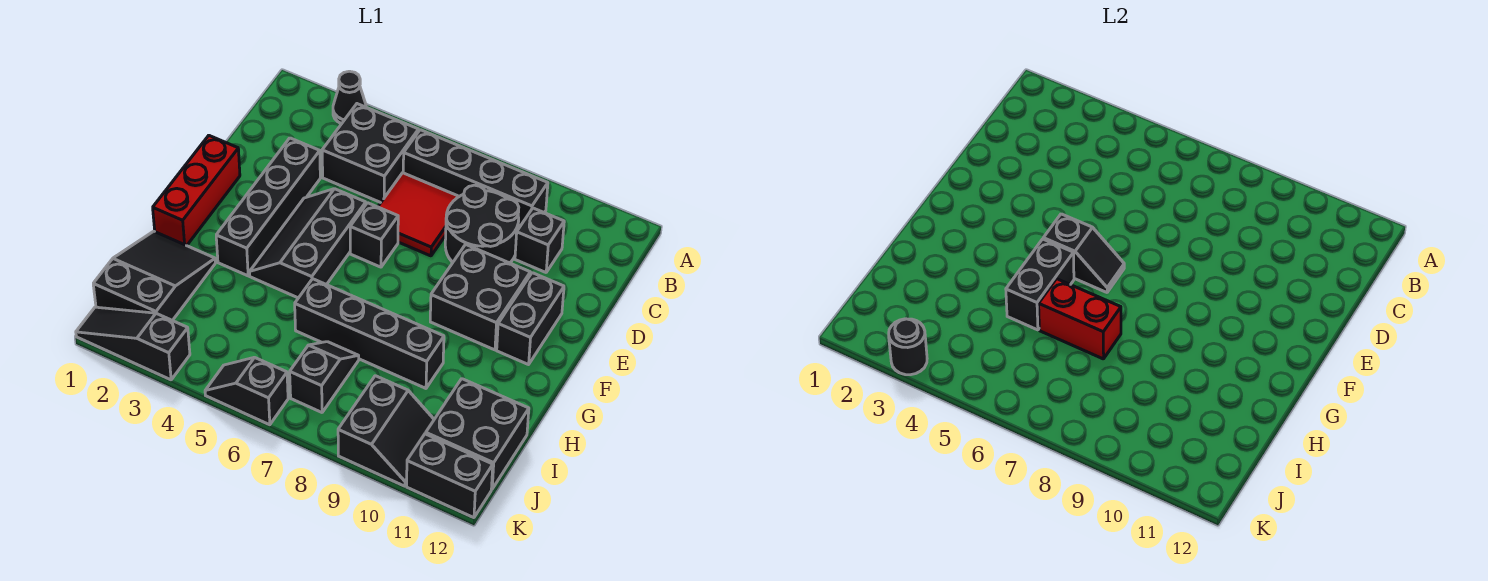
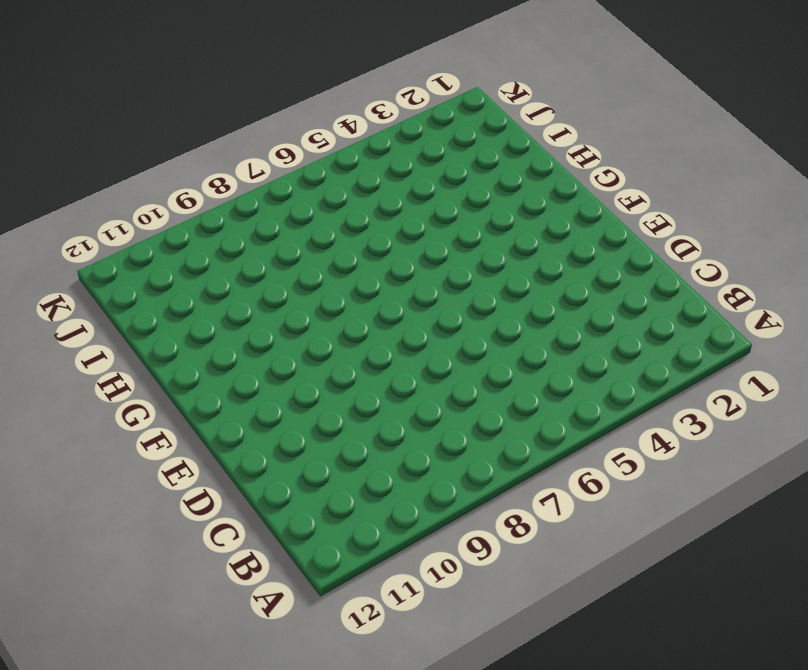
none -> black 1x1 cone [333,71,366,124]
none -> black 2x2 brick [322,104,419,203]
none -> black 1x4 brick [403,130,548,229]

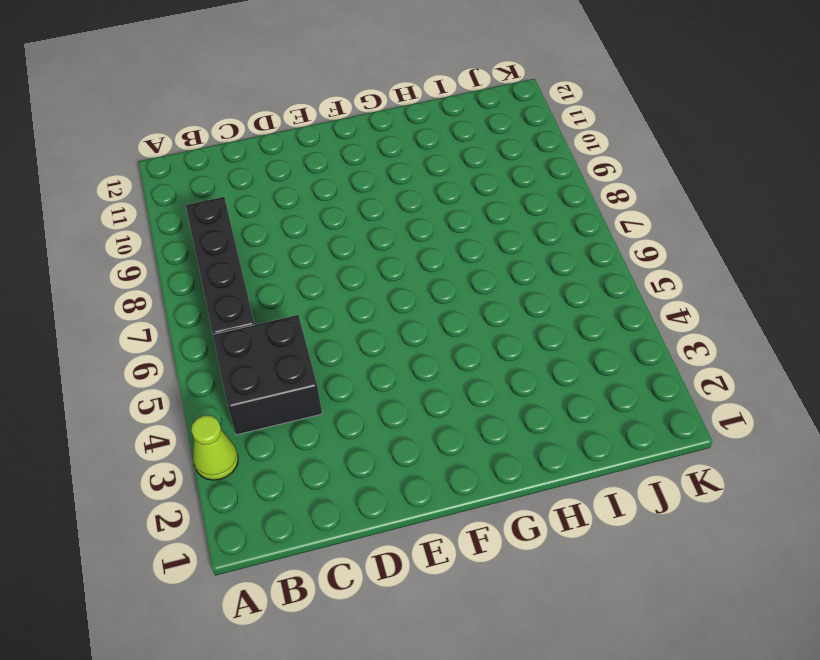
lime 1x1 cone [191,416,238,480] -> black 1x1 cone [333,71,366,124]
none -> red 2x2 tile [378,173,459,256]
none -> black 2x2 round brick [445,185,519,263]
none -> black 1x1 brick [515,208,564,272]

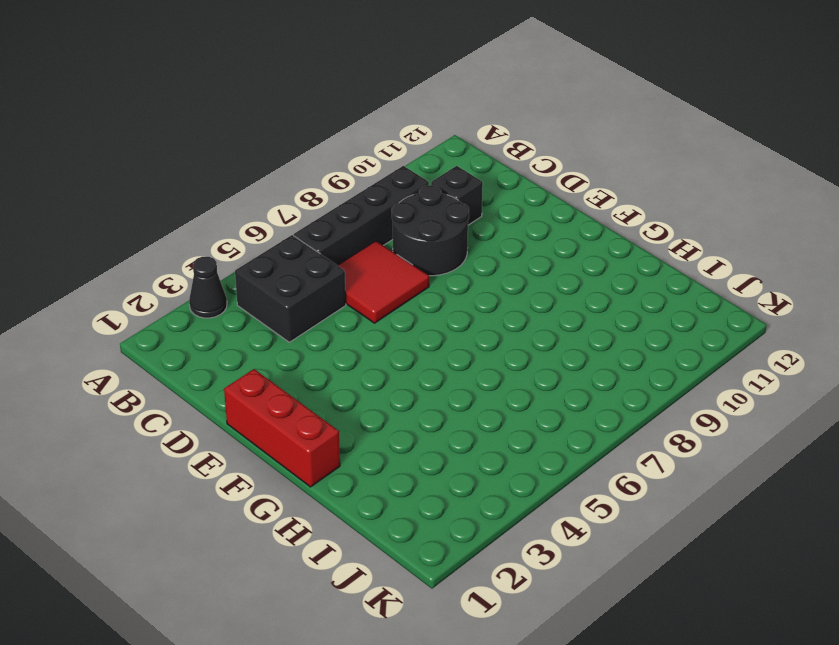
none -> black 1x4 brick [216,138,320,276]
none -> black 2x3 slope [250,189,366,298]
none -> black 1x1 brick [350,203,398,267]

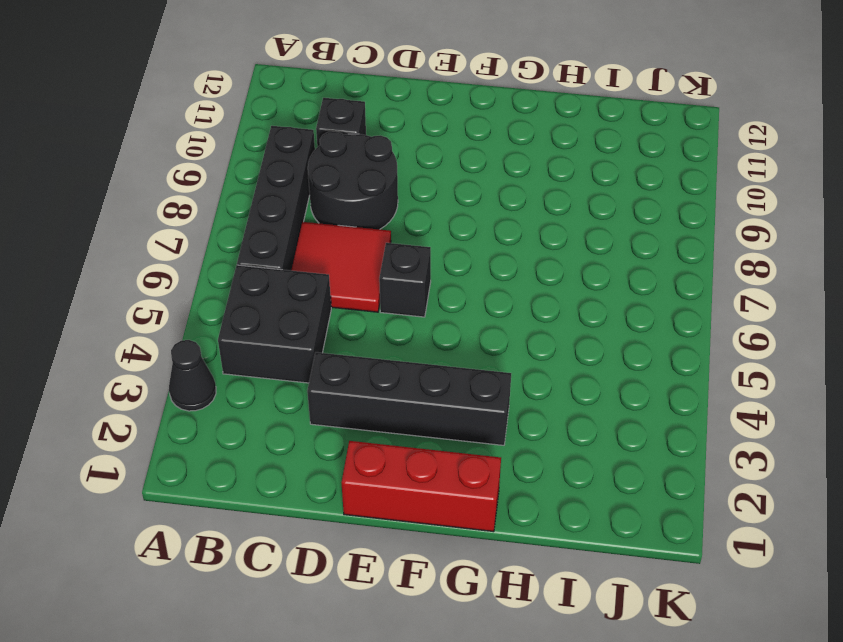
none -> black 2x3 slope [250,189,366,298]
none -> black 2x2 brick [430,244,530,350]
none -> black 1x2 brick [497,273,564,365]

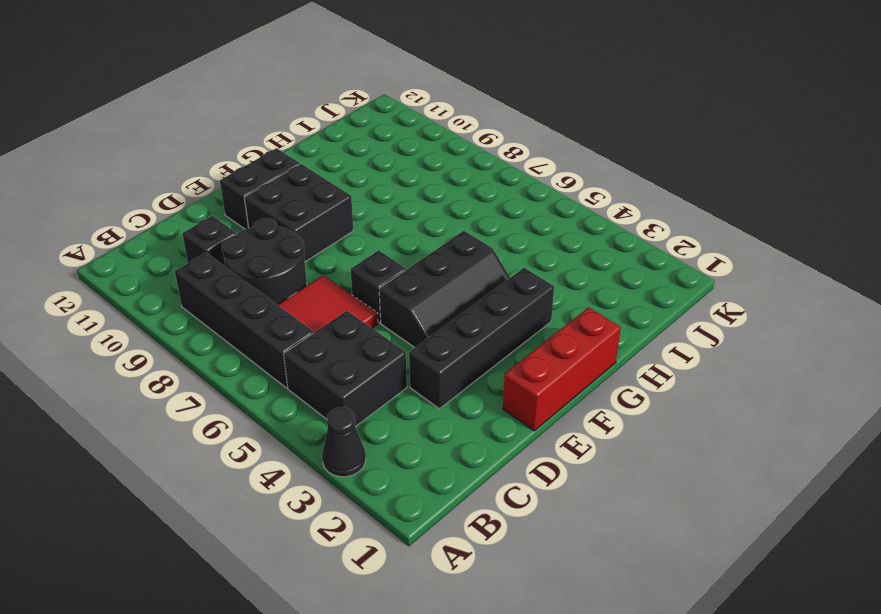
none -> black 2x3 slope [93,231,215,320]
none -> black 1x4 brick [295,279,444,388]
none -> black 1x2 slope [290,342,359,412]

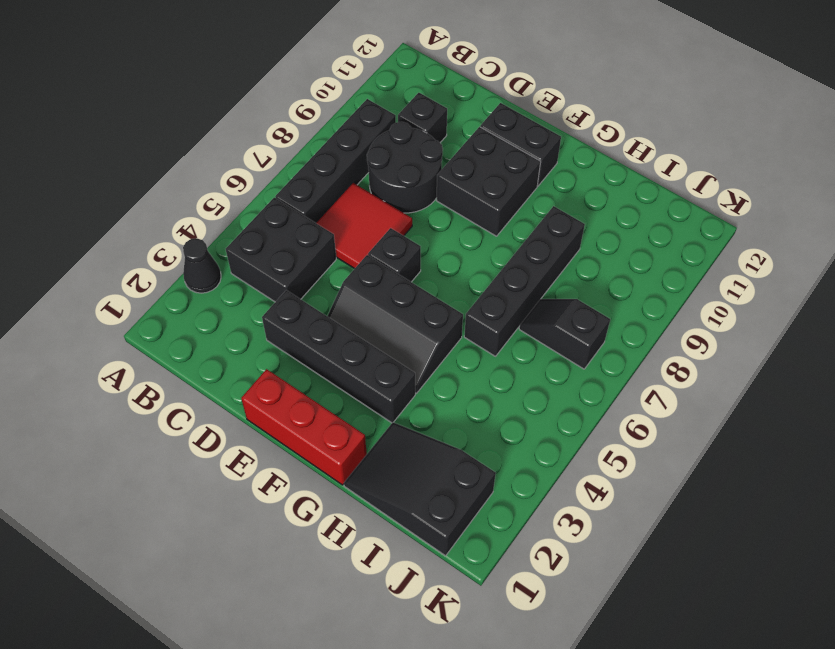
none -> black 2x2 brick [426,379,529,489]
none -> black 2x2 slope [338,376,434,486]
none -> black 1x3 slope [76,307,190,380]

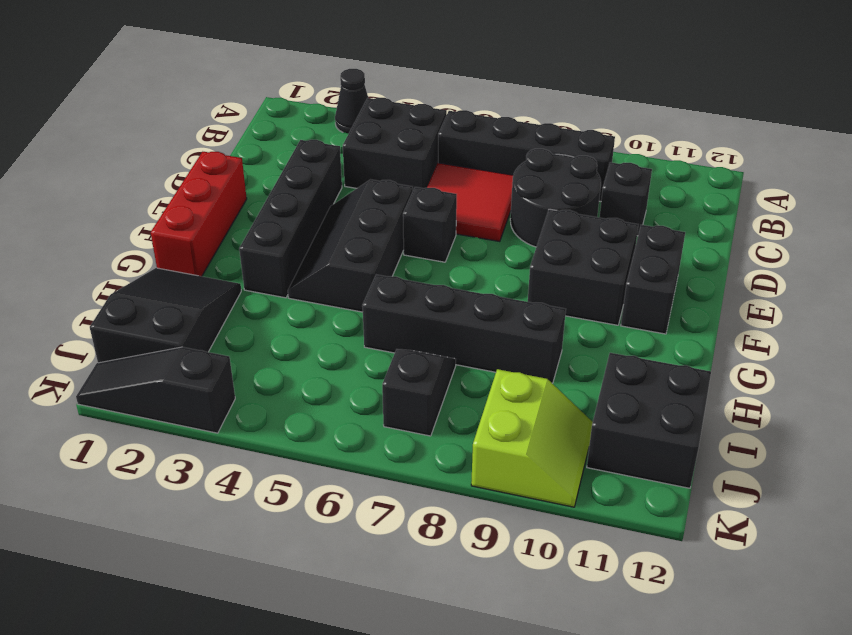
lime 2x2 slope [471,369,593,507] -> black 2x2 slope [338,376,434,486]
none -> black 1x2 slope [205,358,288,425]
none -> black 1x2 brick [407,434,493,518]
none -> black 1x2 slope [1043,214,1124,292]

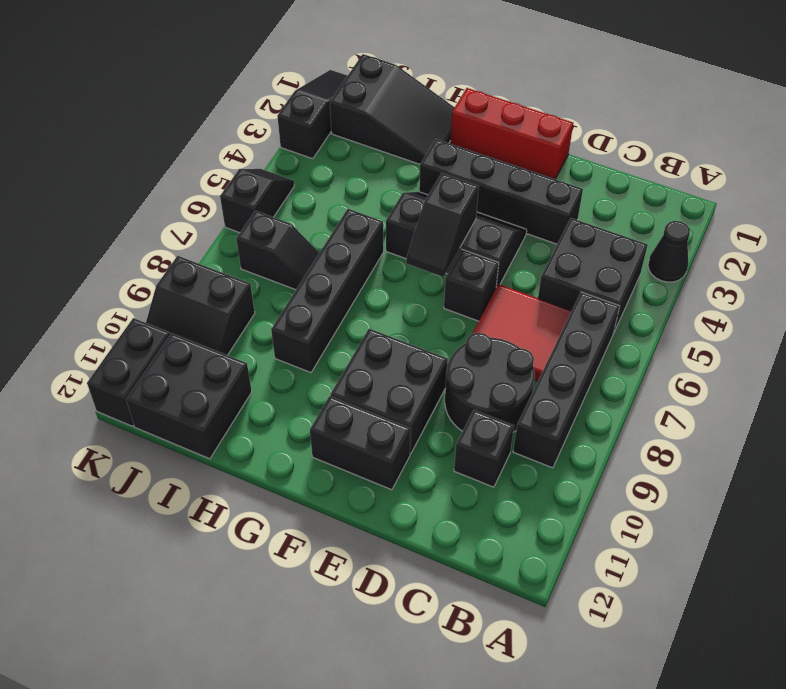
none -> black 1x2 brick [1006,239,1074,330]
none -> red 1x2 brick [1039,279,1121,359]
none -> black 1x1 round brick [889,319,927,375]

